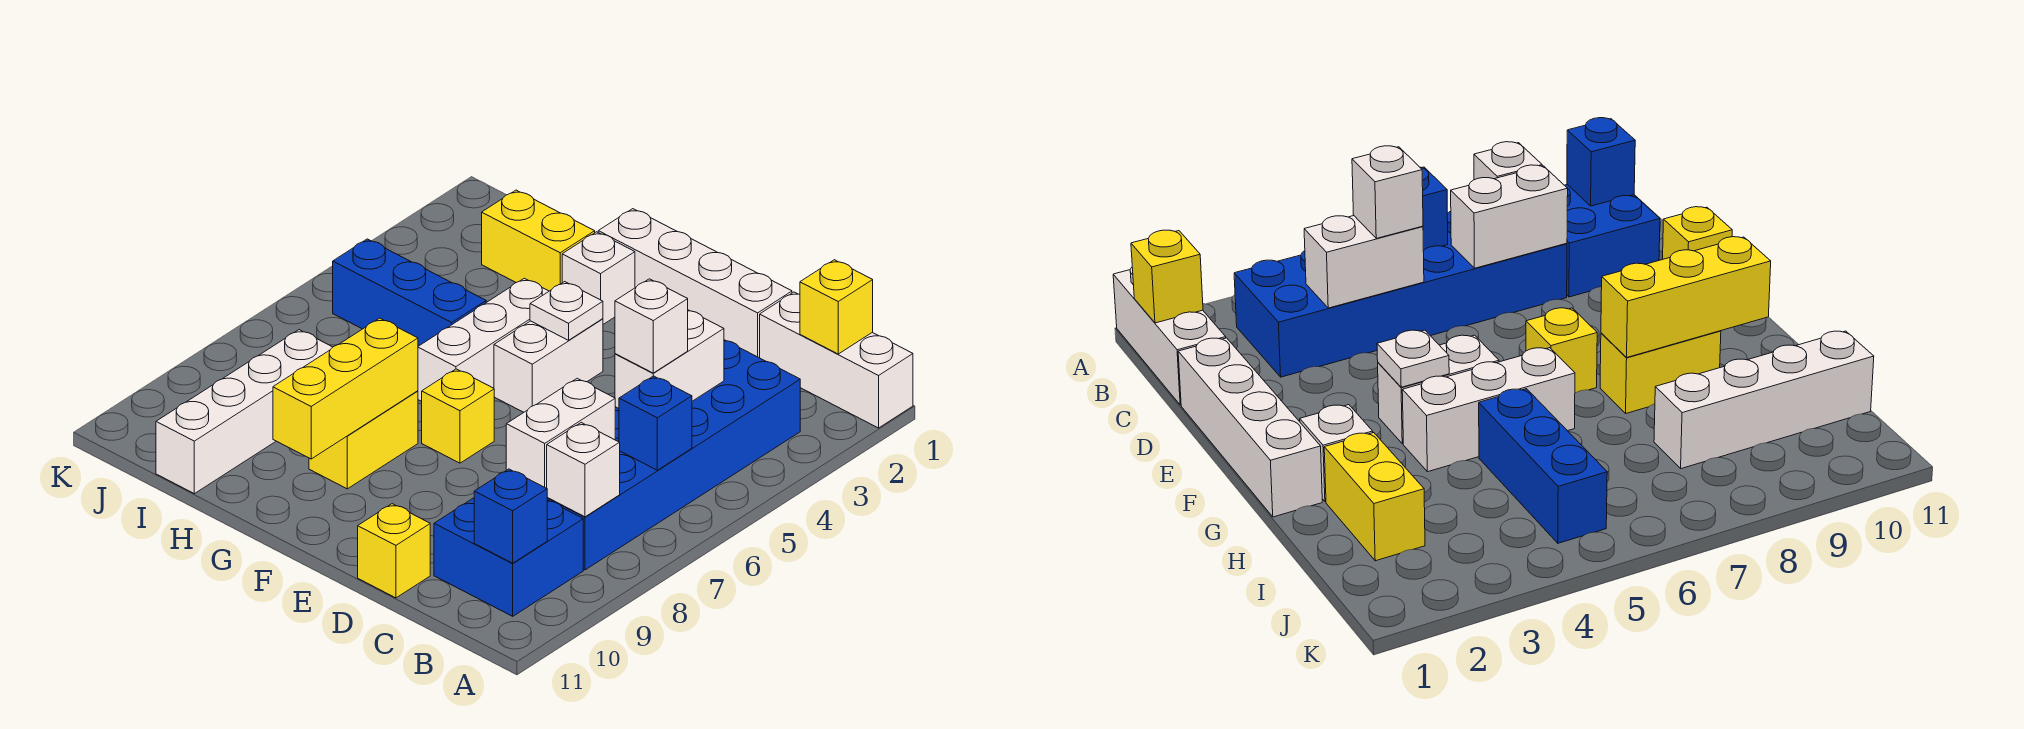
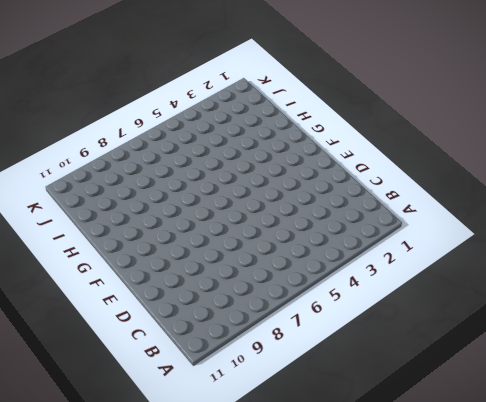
none -> white 1x3 brick [760,292,913,428]
none -> blue 2x6 brick [547,340,800,570]
none -> blue 2x2 brick [434,498,583,616]

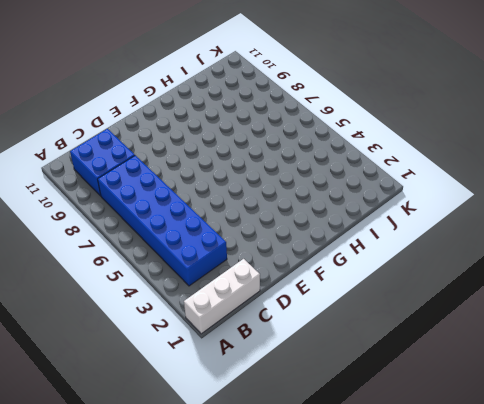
none -> white 1x4 brick [598,209,792,358]
none -> yellow 1x1 brick [358,504,430,598]
none -> white 1x2 brick [494,319,603,412]

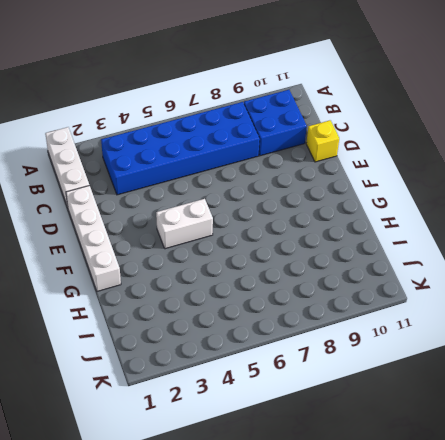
none -> yellow 1x1 brick [422,369,494,463]
none -> white 1x1 brick [562,232,635,324]
none -> white 1x3 brick [418,278,549,402]

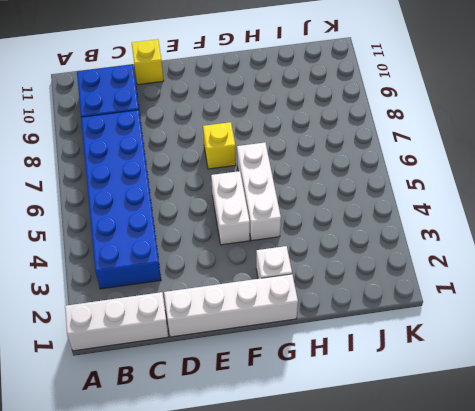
none -> yellow 1x2 brick [309,391,418,489]
none -> yellow 1x2 brick [482,190,595,291]
none -> blue 1x3 brick [333,239,486,346]

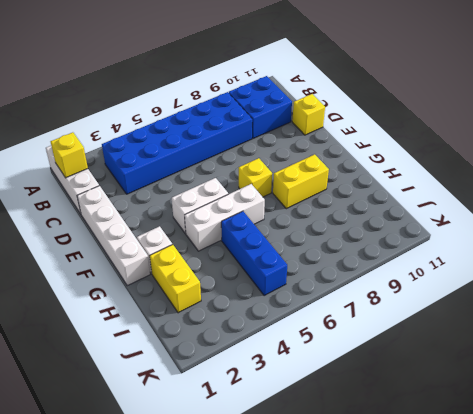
none -> white 1x4 brick [156,330,333,494]
none -> blue 1x1 brick [619,376,692,470]
none -> white 1x1 brick [547,423,620,517]

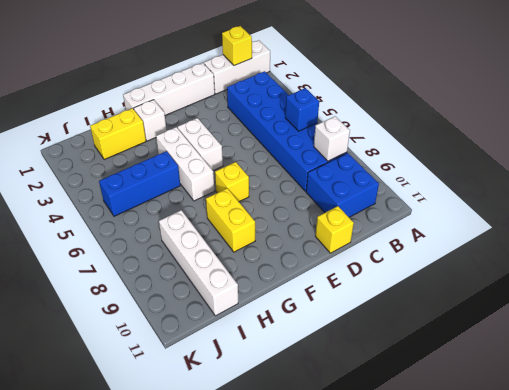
none -> blue 1x1 brick [474,469,547,563]
none -> white 1x2 brick [615,310,724,408]
none -> white 1x2 brick [506,379,615,488]

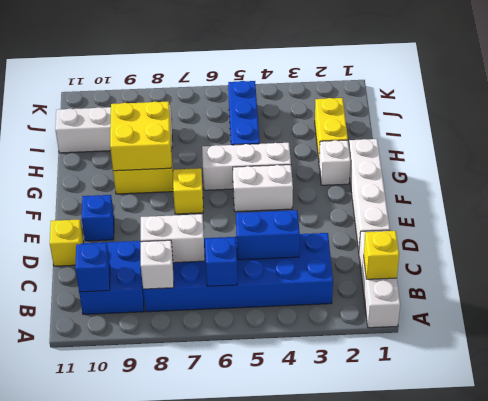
blue 1x2 brick [236,210,300,260] -> white 1x2 brick [615,310,724,408]
blue 1x1 brick [82,195,114,241] -> none
yellow 2x2 brick [110,102,171,171] -> yellow 1x3 brick [273,318,418,459]
none -> white 1x1 plate [530,282,603,340]
none -> white 1x1 brick [615,279,688,373]

